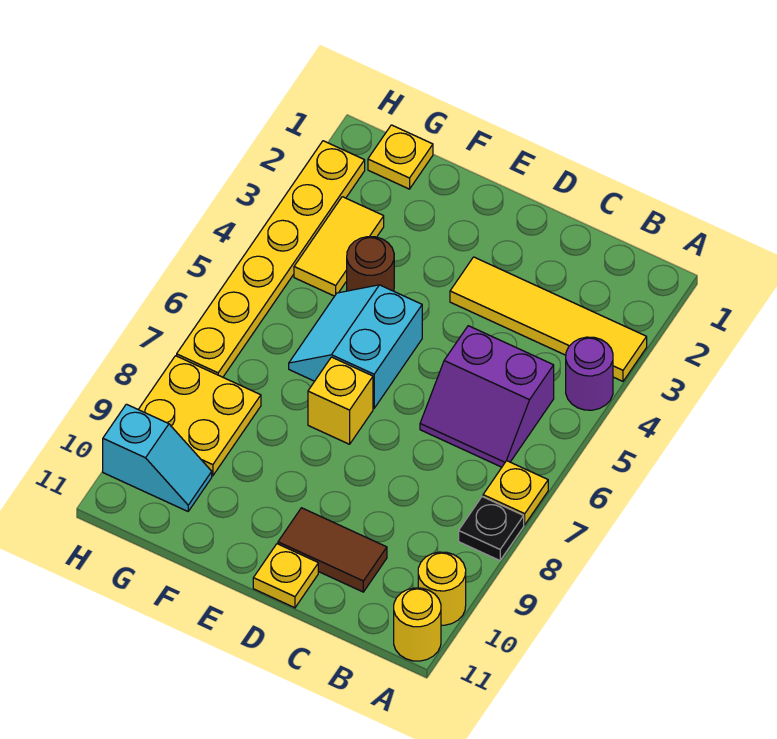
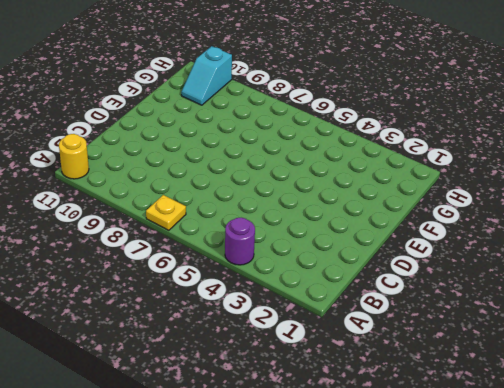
none -> yellow 1x4 tile [450,257,647,381]
none -> black 1x1 plate [459,497,524,560]
none -> yellow 1x1 round brick [418,552,466,625]

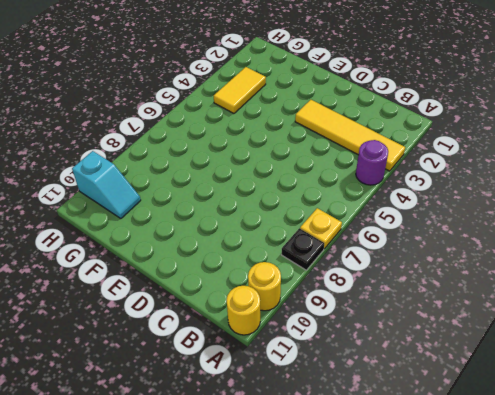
none -> purple 2x2 slope [420,326,554,467]
none -> brown 1x2 tile [278,508,387,592]
none -> yellow 1x1 plate [253,544,318,608]

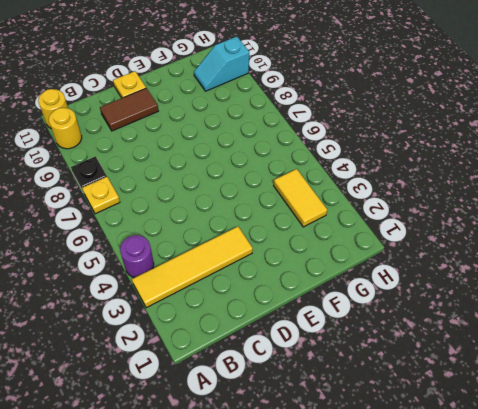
none -> purple 2x2 slope [420,326,554,467]
none -> cyan 2x2 slope [289,285,422,408]
none -> yellow 1x1 brick [308,357,373,444]

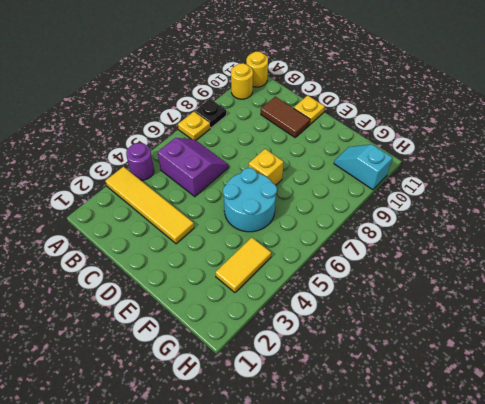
cyan 2x2 round brick [223,168,277,232] -> cyan 2x2 slope [289,285,422,408]
none -> brown 1x1 round brick [347,237,394,291]
none -> yellow 1x1 plate [368,125,433,189]
none -> yellow 2x2 plate [138,356,261,476]

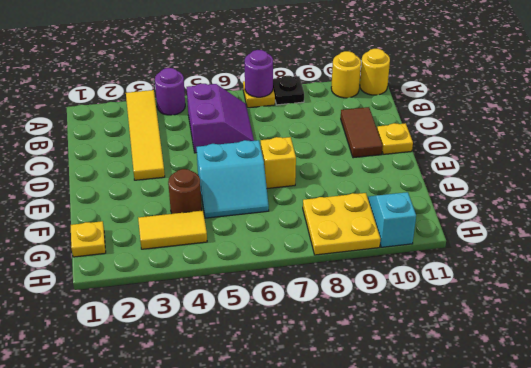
purple 1x1 round brick [245,50,273,97] -> none
none -> yellow 1x6 plate [177,141,365,377]

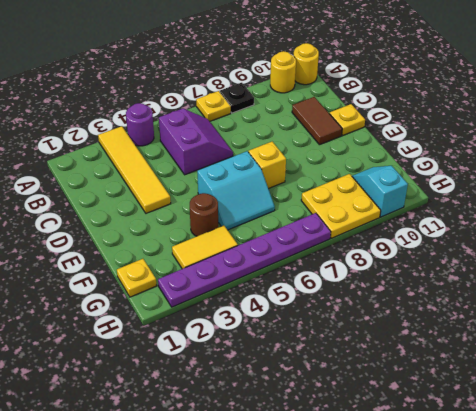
purple 1x6 plate [158,213,331,307] -> yellow 1x6 plate [177,141,365,377]

